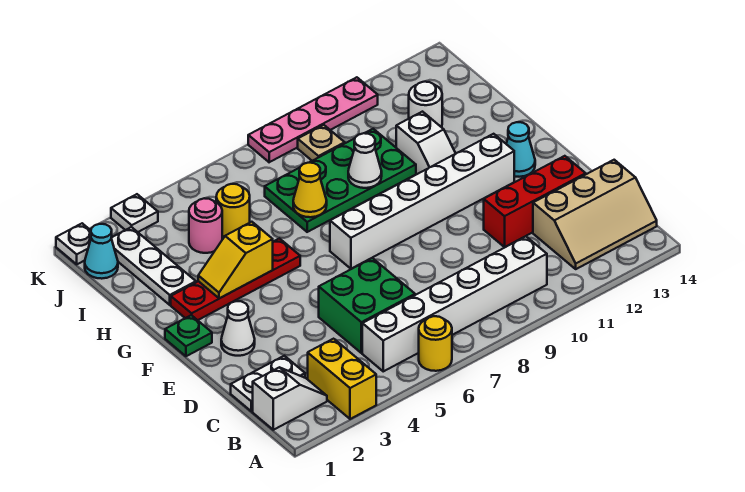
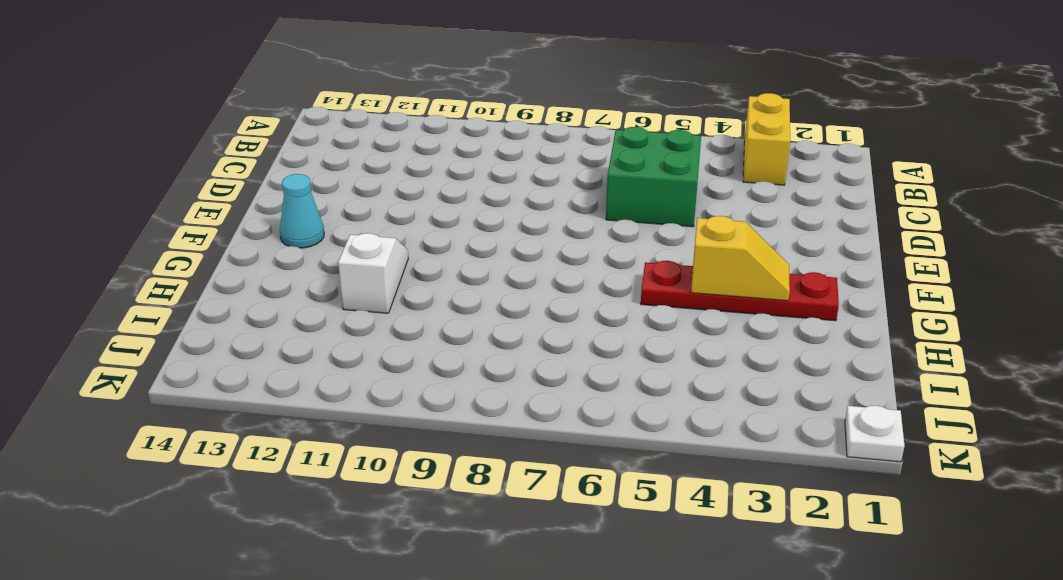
none -> yellow 1x1 round brick [419,316,452,371]
none -> white 1x2 slope [253,367,327,430]
none -> white 1x6 brick [362,236,547,371]

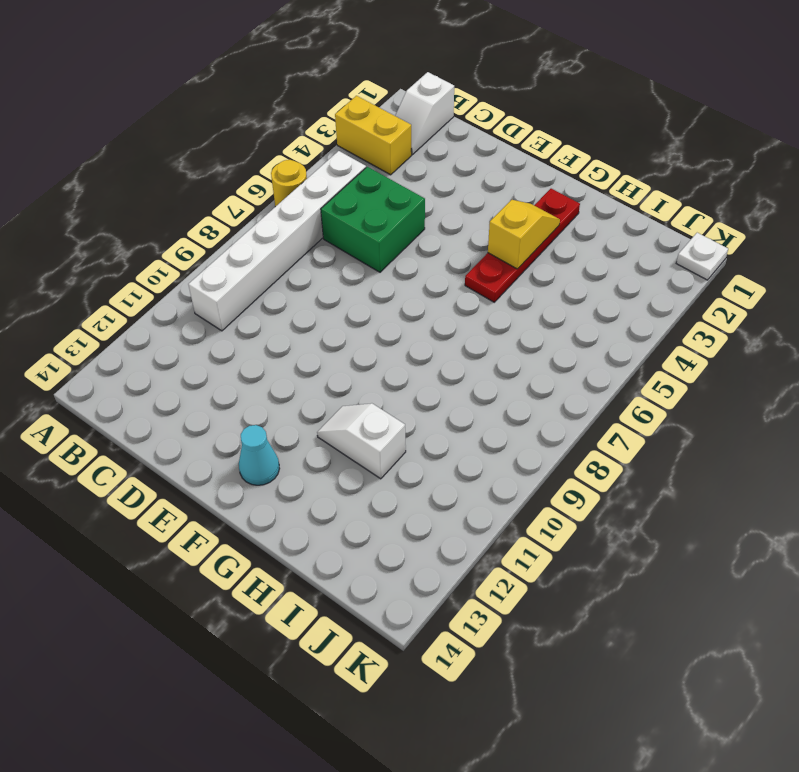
none -> tan 2x3 slope [533,160,657,269]
none -> white 1x2 plate [231,356,305,412]
none -> red 1x3 brick [484,156,586,247]

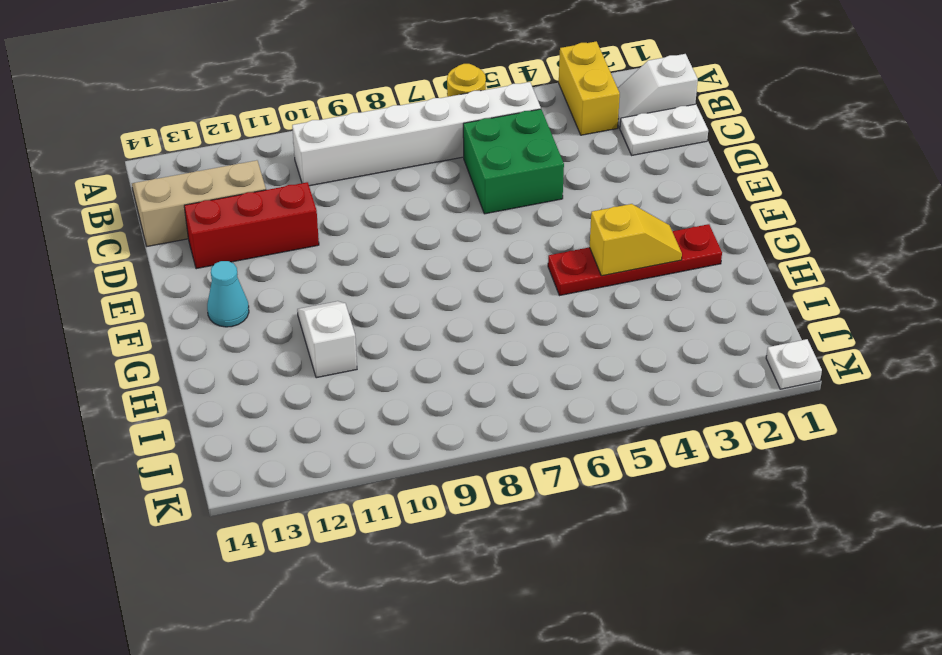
none -> white 1x1 cone [221,301,255,356]
none -> green 1x1 plate [165,315,212,356]
none -> white 1x6 brick [330,134,514,269]

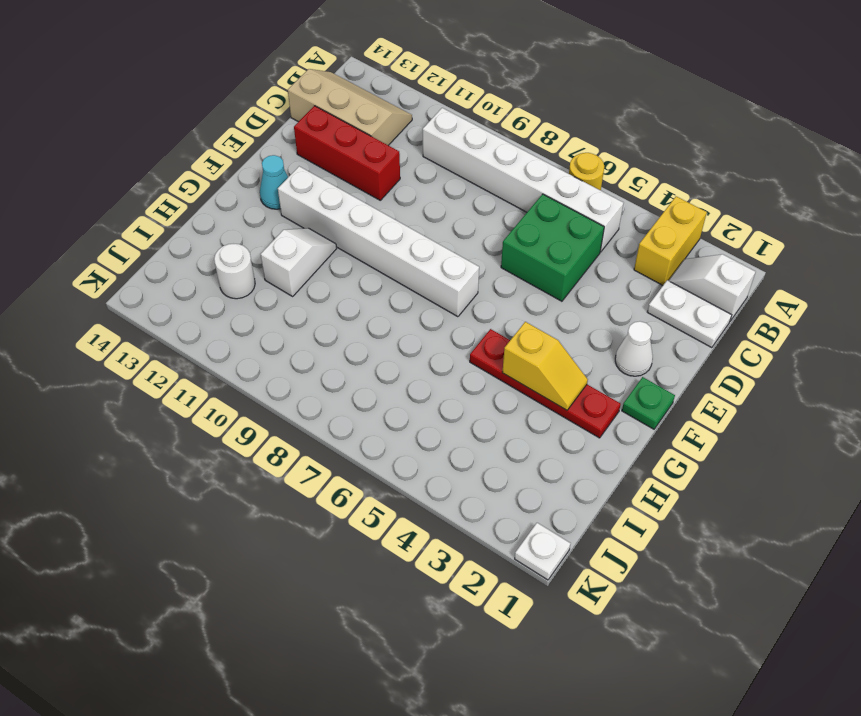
none -> white 1x3 plate [111,227,196,305]
none -> green 2x4 plate [265,129,416,232]
none -> pink 1x1 round brick [189,198,222,253]

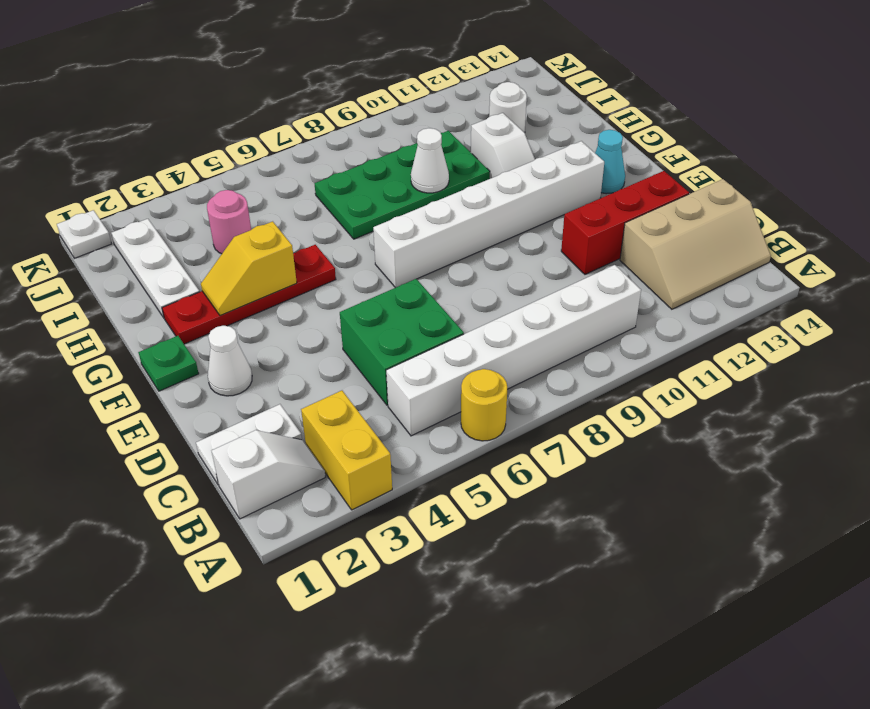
none -> yellow 1x1 round brick [216,184,250,237]
none -> cyan 1x1 cone [85,224,118,279]
none -> tan 1x1 plate [298,125,345,161]

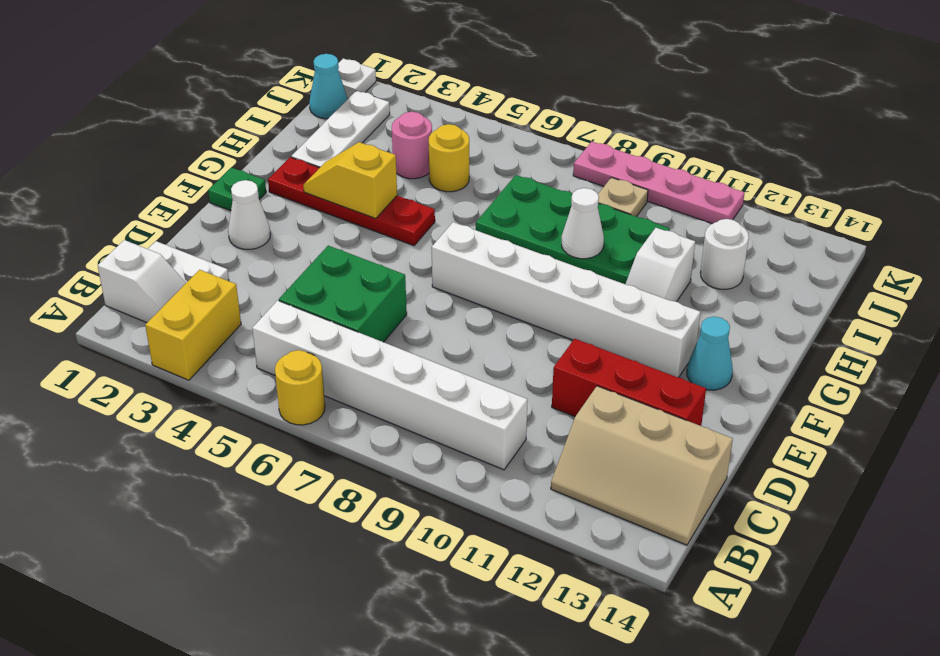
none -> white 1x1 plate [111,194,158,232]
none -> yellow 1x1 cone [293,163,327,217]

